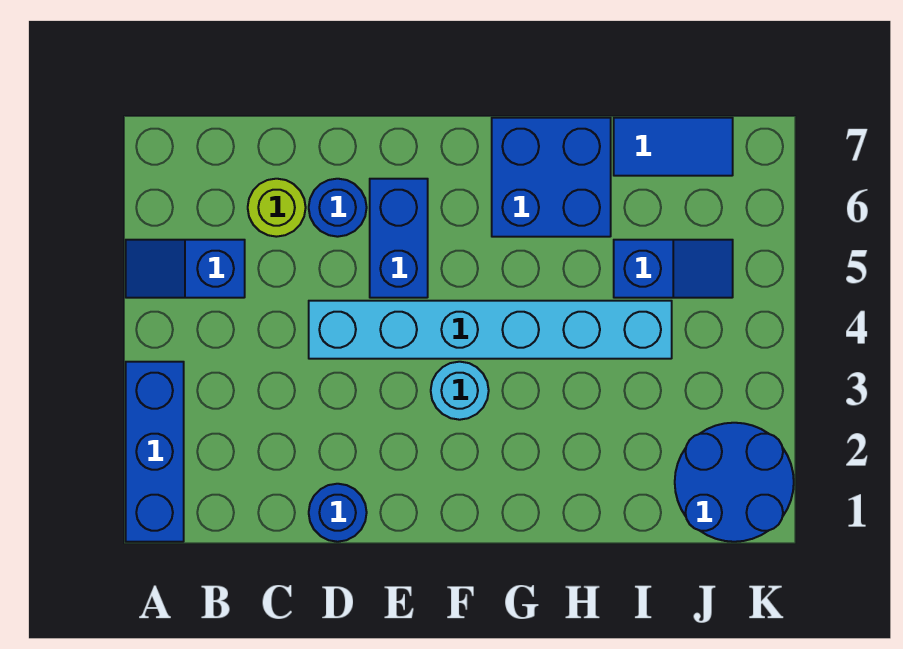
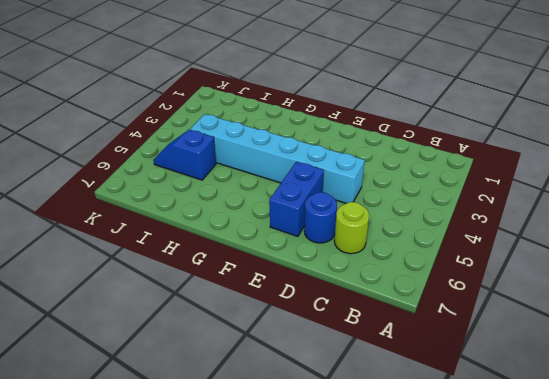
none -> blue 1x3 brick [126,362,184,542]
none -> blue 1x2 slope [126,240,245,298]
none -> blue 1x1 round brick [309,484,367,542]

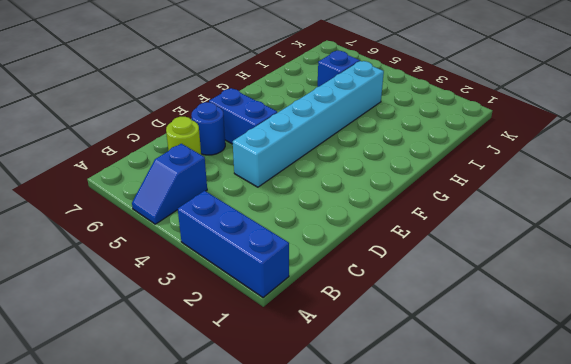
none -> blue 1x1 round brick [309,484,367,542]
none -> cyan 1x1 round brick [431,362,489,420]
none -> blue 2x2 brick [492,118,611,237]

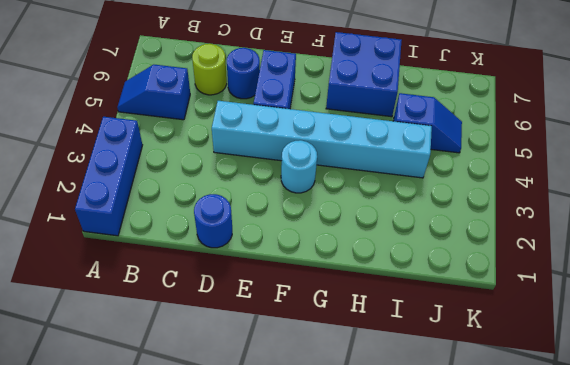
none -> blue 1x2 tile [614,118,733,176]
none -> blue 2x2 round brick [675,423,794,542]

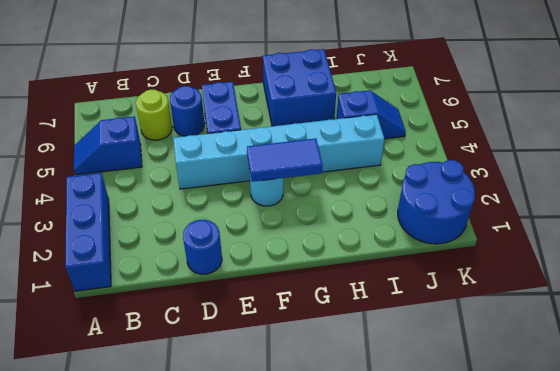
blue 1x2 tile [247,138,323,182] -> blue 1x2 tile moved to [614,118,733,176]

